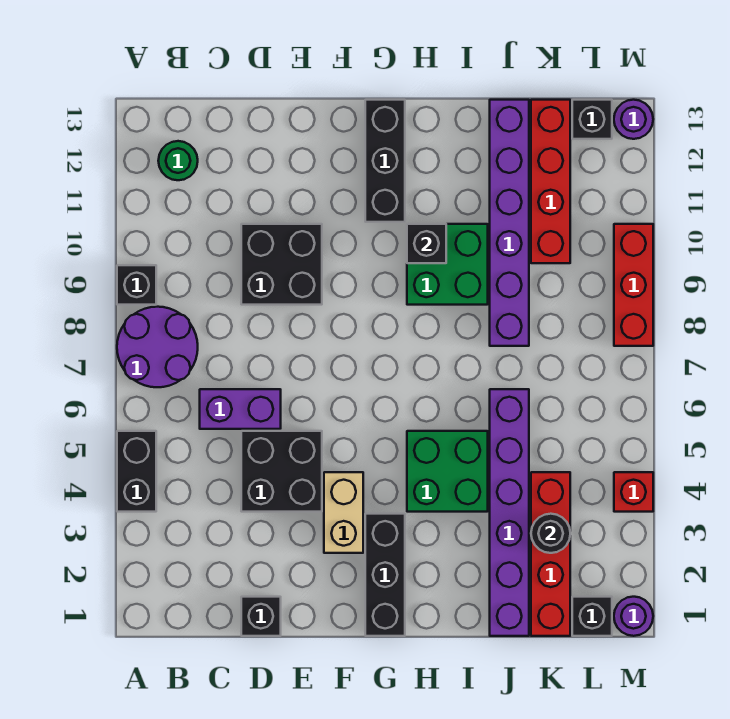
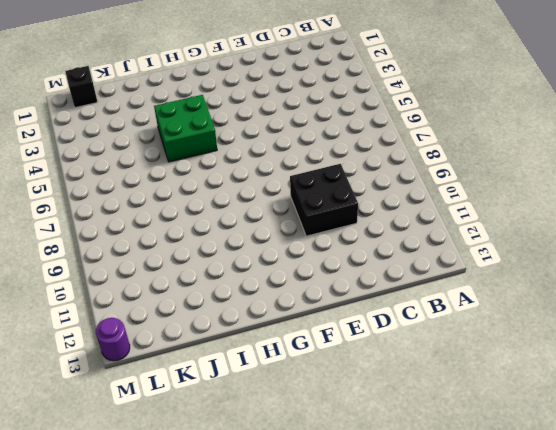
none -> black 1x2 brick [117,431,156,512]
none -> purple 2x2 round brick [117,307,198,387]
none -> black 1x1 brick [117,265,156,305]

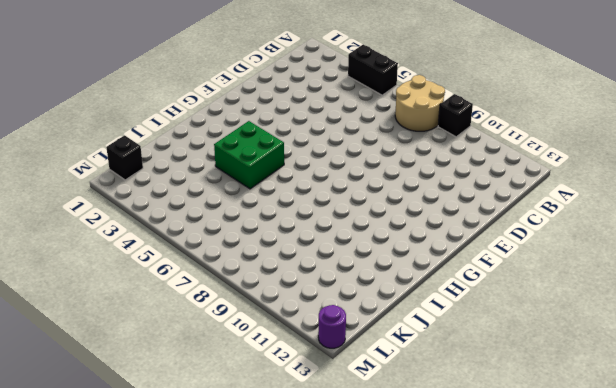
tan 2x2 round brick [395,75,445,131] -> purple 2x2 round brick [117,307,198,387]
none -> green 1x1 round brick [158,141,198,180]
none -> purple 1x2 brick [200,389,281,429]
none -> black 1x1 brick [241,597,281,636]

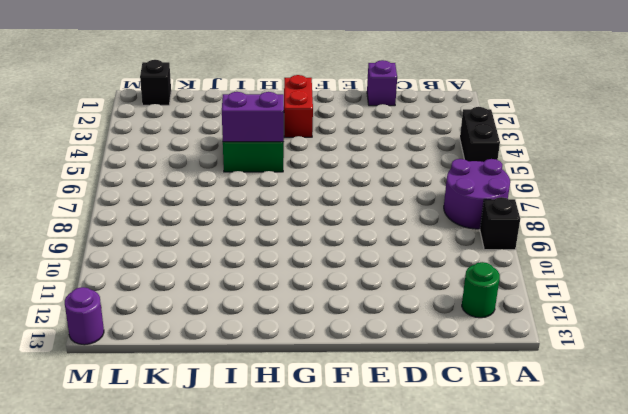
purple 1x1 brick [367,60,397,106] -> black 1x1 brick [241,597,281,636]
red 1x2 brick [284,75,313,137] -> black 1x3 brick [365,514,405,636]
purple 1x2 brick [222,92,284,142] -> purple 1x2 brick moved to [200,389,281,429]
none -> black 2x2 brick [241,431,322,512]
none -> black 2x2 brick [241,224,322,305]
none -> tan 1x2 brick [324,472,363,553]

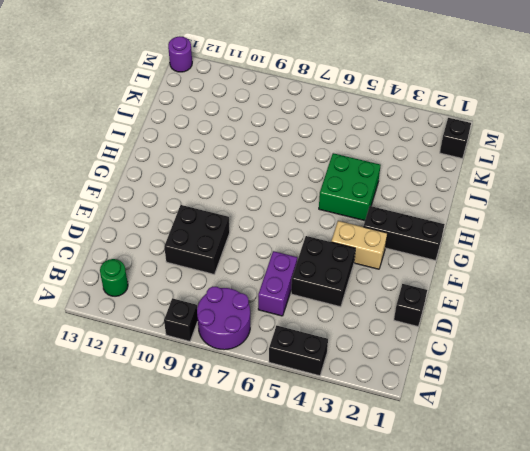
none -> black 1x3 brick [365,100,405,222]
none -> green 2x2 brick [407,224,488,305]
none -> purple 1x6 brick [490,389,529,636]

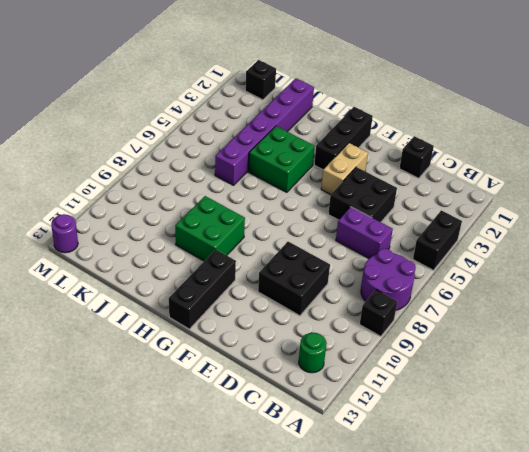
none -> purple 1x6 brick [490,100,529,346]
none -> red 1x4 brick [531,472,570,636]
none -> red 1x4 brick [531,100,570,263]

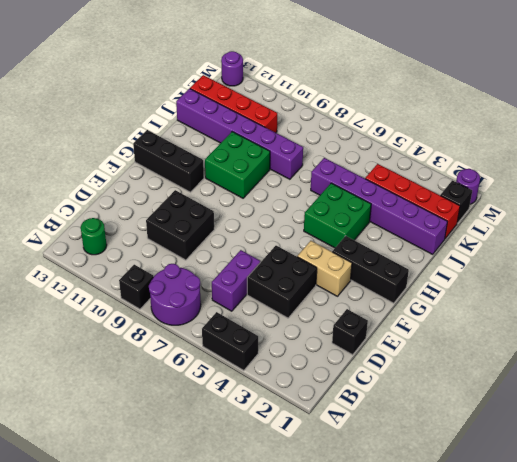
none -> black 1x1 brick [572,100,612,139]
none -> red 1x1 brick [614,472,653,512]
none -> red 1x3 brick [614,224,653,346]

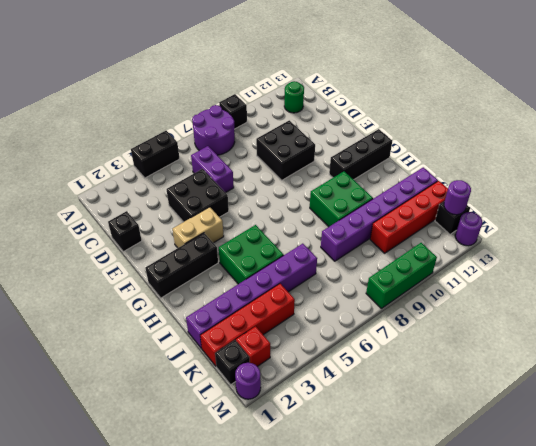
red 1x1 brick [236,327,270,367] -> red 1x1 brick moved to [614,472,653,512]
purple 1x1 round brick [444,180,471,215] -> none
green 1x3 brick [366,243,437,309] -> red 1x3 brick [614,224,653,346]
none -> black 1x1 brick [407,224,446,263]
none -> black 1x1 round brick [531,514,570,553]

